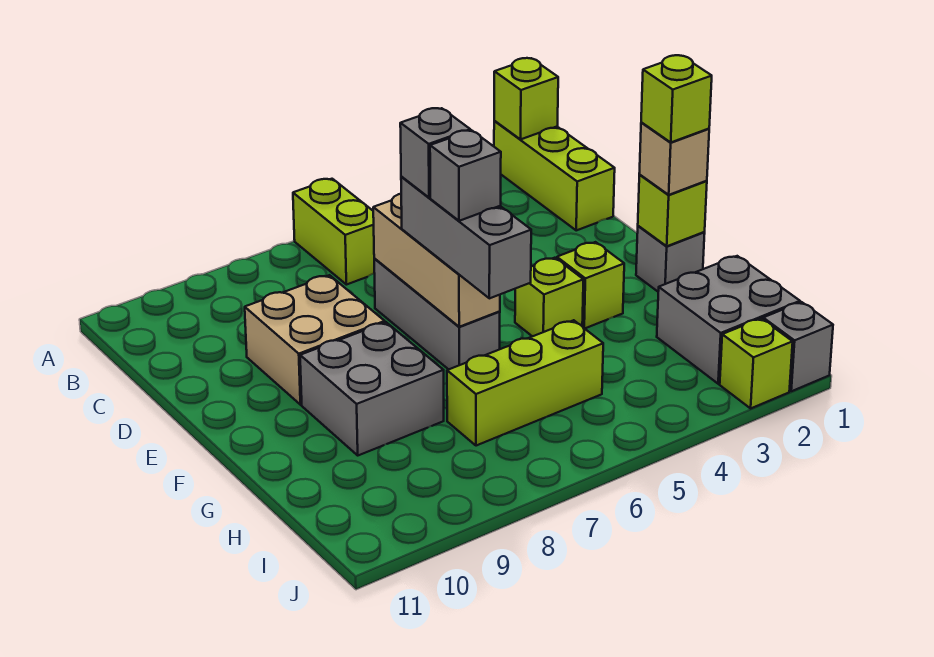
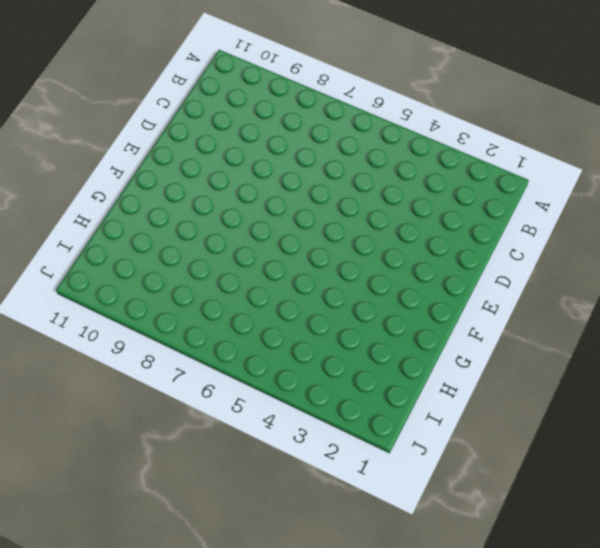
none -> lime 1x3 brick [494,121,615,230]
none -> lime 1x2 brick [293,179,374,285]
none -> grey 1x3 brick [374,259,500,369]

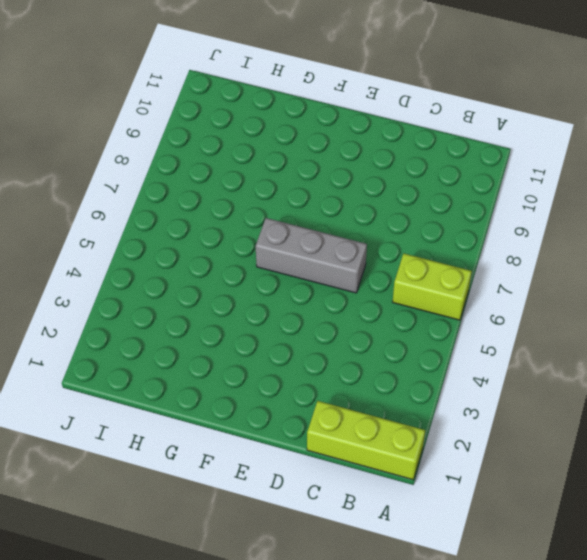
none -> tan 2x2 brick [245,275,385,405]
none -> grey 1x1 brick [636,226,705,291]
none -> lime 1x1 brick [557,242,624,329]

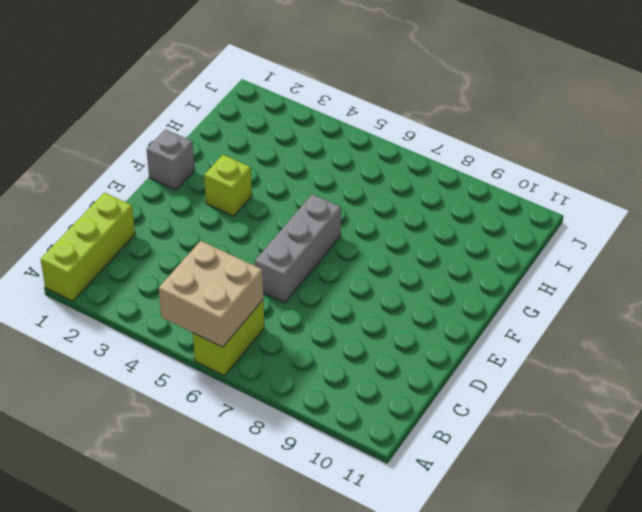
tan 2x2 brick [159,241,263,347] -> tan 2x2 brick moved to [245,275,385,405]
none -> lime 1x1 brick [515,258,583,337]
none -> grey 2x2 brick [300,322,444,455]
none -> grey 2x2 brick [657,256,800,384]

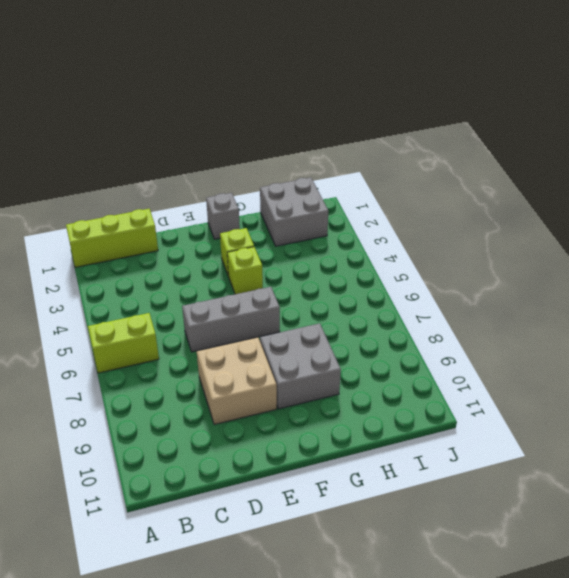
none -> lime 1x3 brick [447,320,603,446]
none -> grey 1x1 brick [763,302,833,391]
none -> lime 1x1 brick [720,319,793,408]

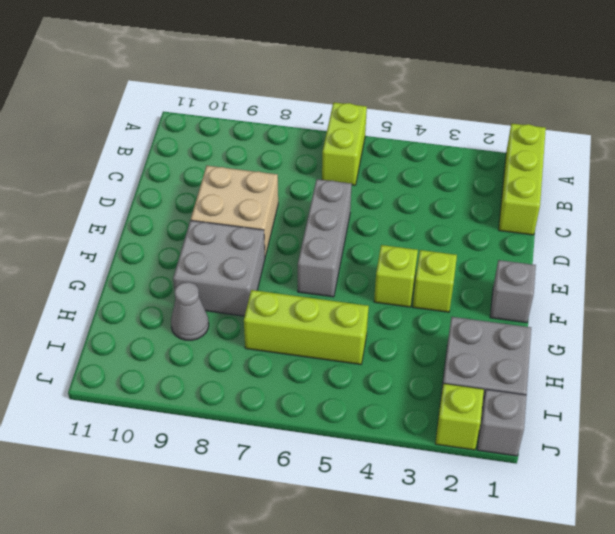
grey 1x1 cone [171,282,209,340] -> none
none -> lime 1x1 brick [494,58,558,139]
none -> tan 1x3 brick [373,194,500,327]
none -> lime 1x1 brick [638,175,707,246]

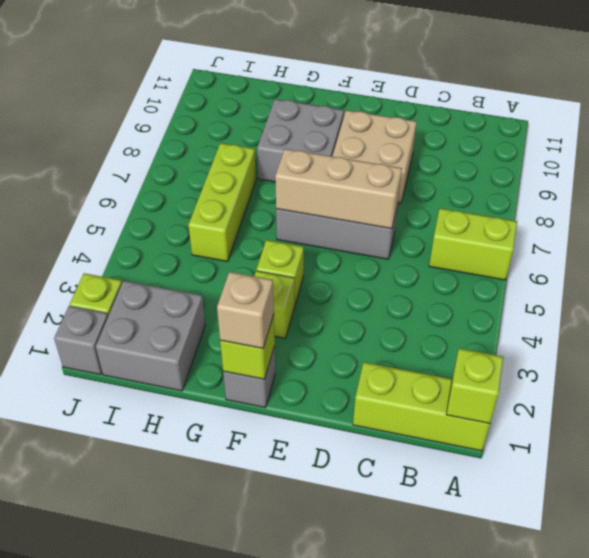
none -> grey 1x3 brick [401,177,531,298]
none -> grey 1x1 brick [400,108,470,198]
none -> lime 1x1 brick [641,55,712,142]

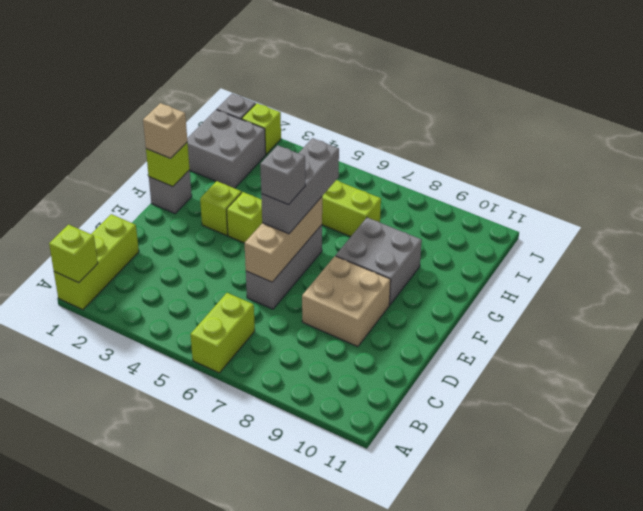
none -> lime 1x1 brick [641,55,712,142]
none -> grey 1x1 brick [430,130,501,221]

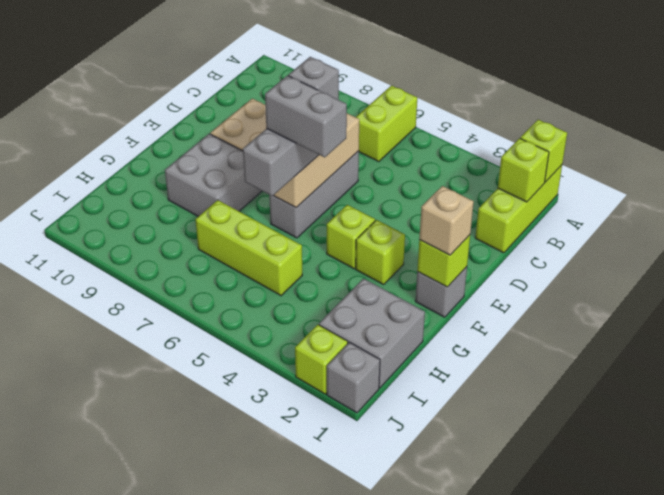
lime 1x1 brick [498,138,549,202] -> lime 1x1 brick moved to [641,55,712,142]
grey 1x2 brick [265,76,347,157] -> grey 1x1 brick [430,130,501,221]

